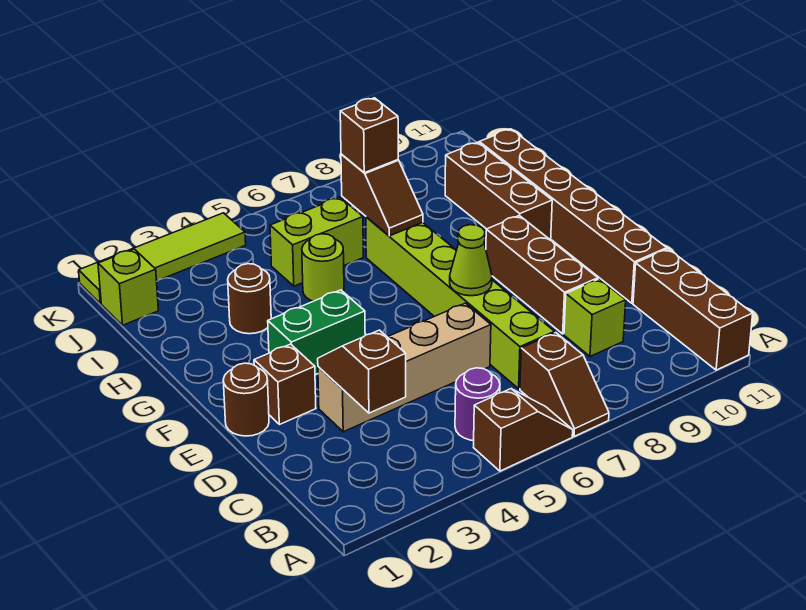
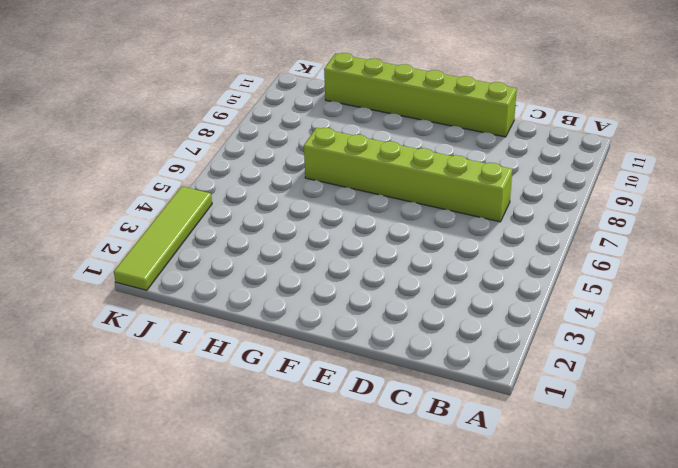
lime 1x6 brick [324,53,517,137] -> brown 1x6 brick [479,129,667,303]
none -> brown 1x2 slope [474,389,573,471]
none -> brown 1x2 slope [520,333,609,437]
none -> brown 1x3 brick [633,249,753,370]

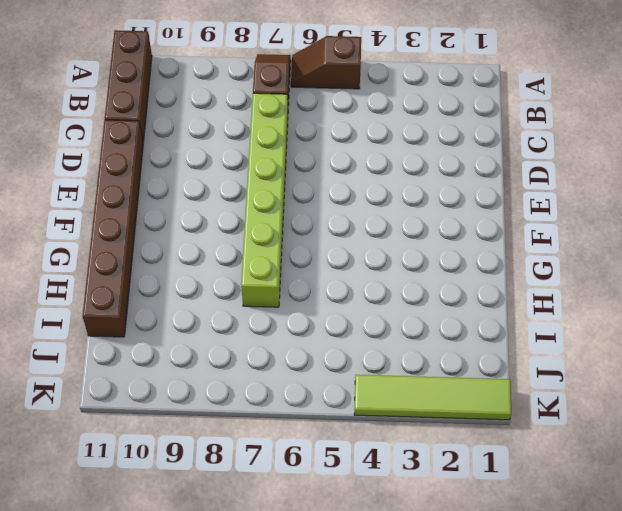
none -> purple 1x1 round brick [455,368,500,441]
none -> lime 1x1 brick [564,279,626,356]
none -> tan 1x4 brick [318,303,491,432]

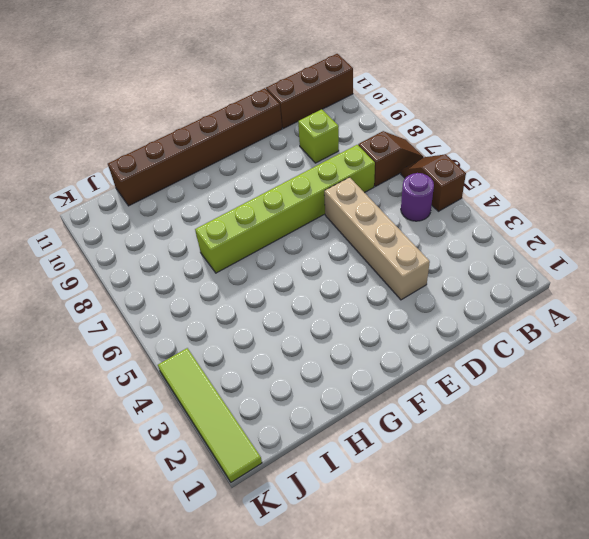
none -> brown 1x3 brick [486,215,598,334]
none -> brown 1x1 round brick [223,363,269,436]
none -> brown 1x1 brick [254,344,316,425]

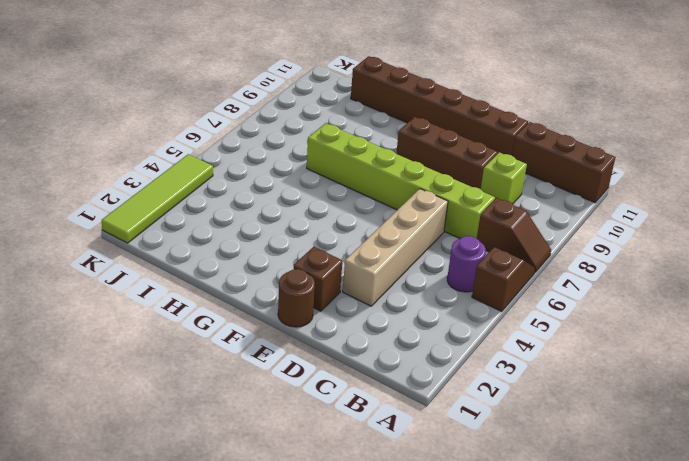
none -> green 1x2 brick [268,290,365,375]
none -> brown 1x3 brick [445,142,552,240]
none -> brown 1x1 round brick [228,264,271,334]

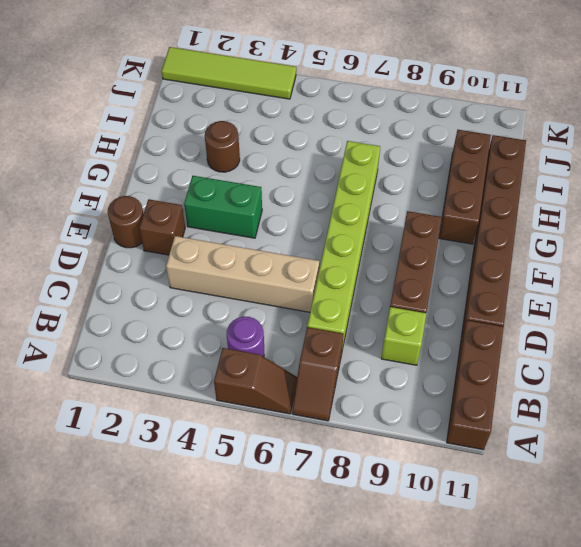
none -> lime 1x1 round brick [302,234,344,301]
none -> lime 1x2 brick [270,197,363,286]
none -> lime 1x1 brick [98,249,158,325]

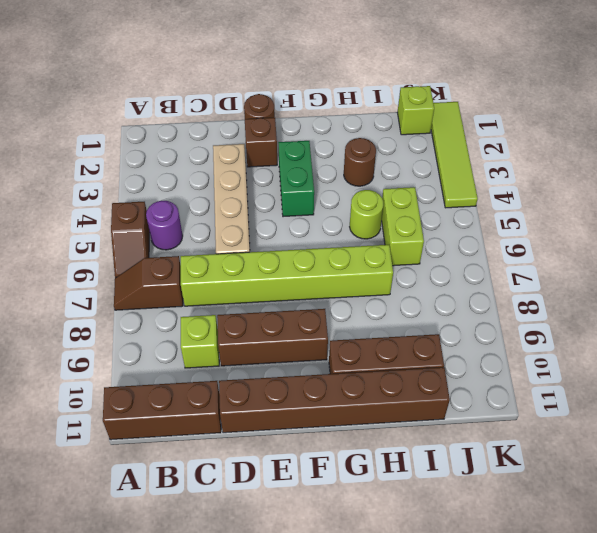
none -> brown 1x2 slope [318,330,406,413]
none -> lime 1x1 cone [450,225,492,296]
none -> brown 1x2 slope [341,154,423,236]

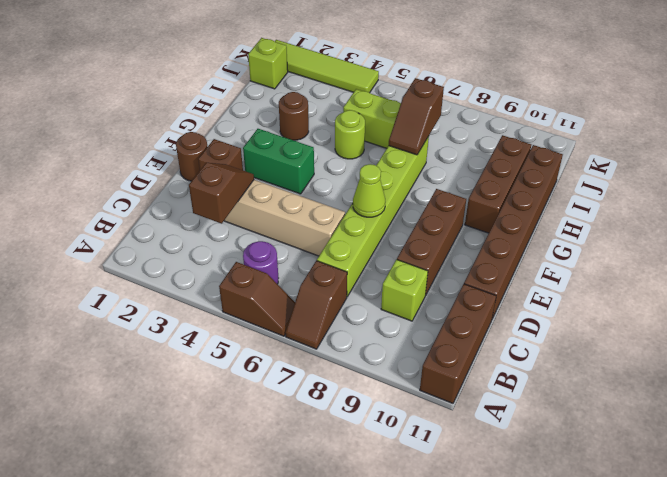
none -> brown 1x1 brick [340,98,398,173]

